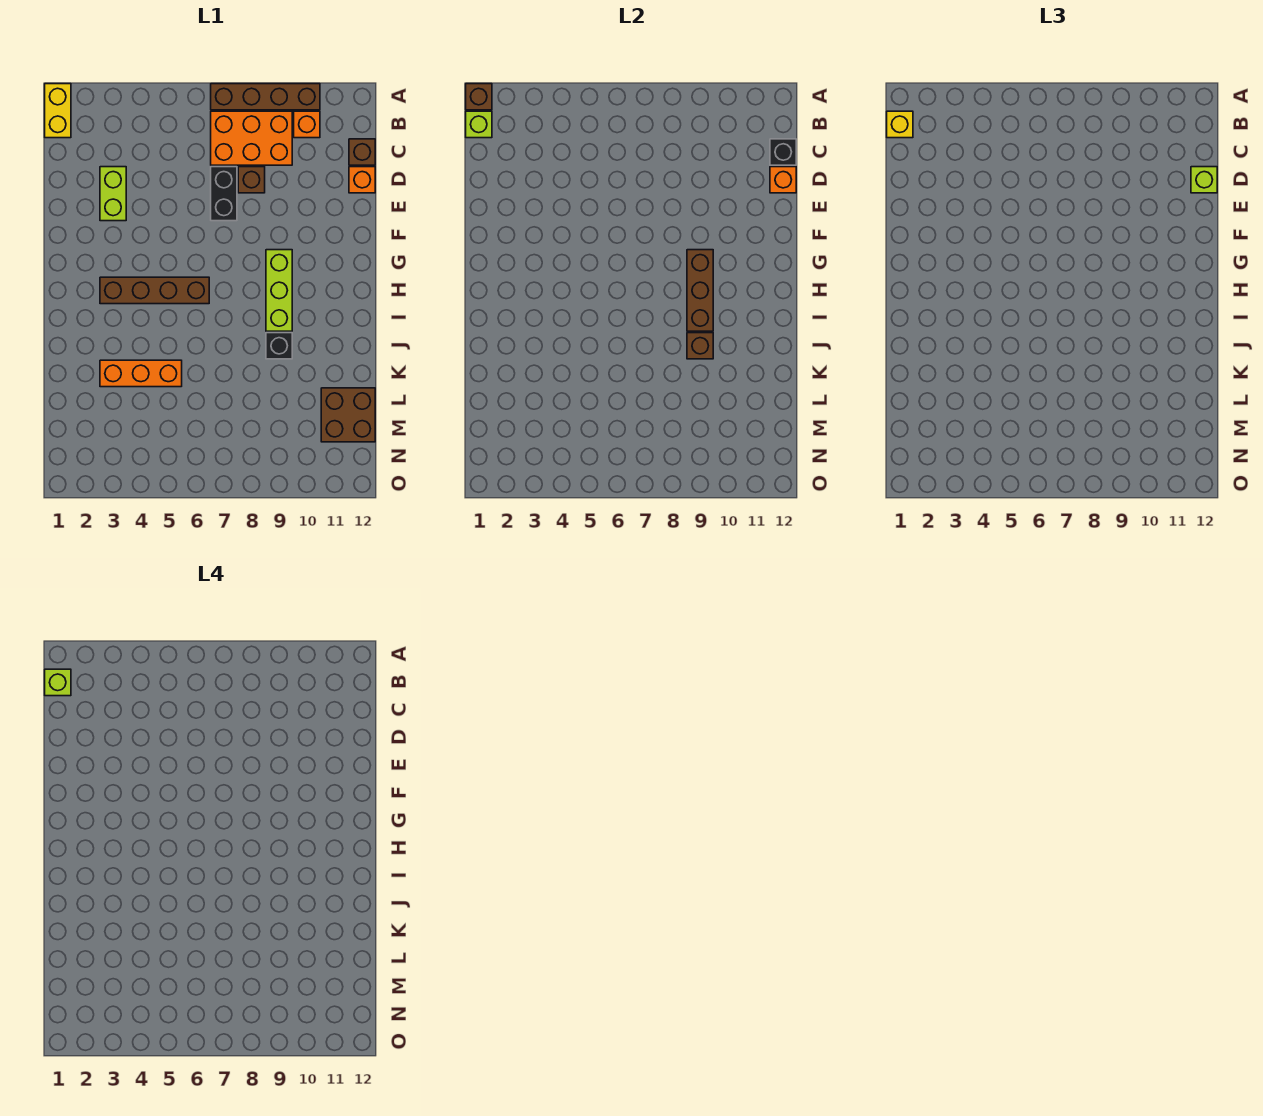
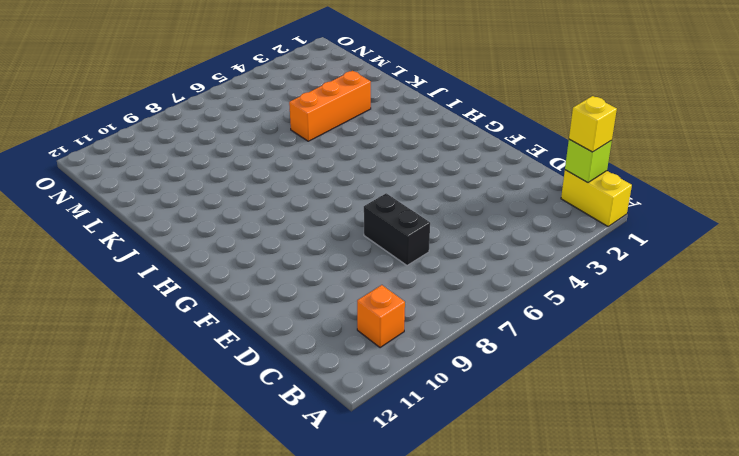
none -> brown 1x4 brick [211,84,320,110]
none -> orange 2x3 brick [211,111,292,165]
none -> brown 1x1 brick [349,139,375,165]

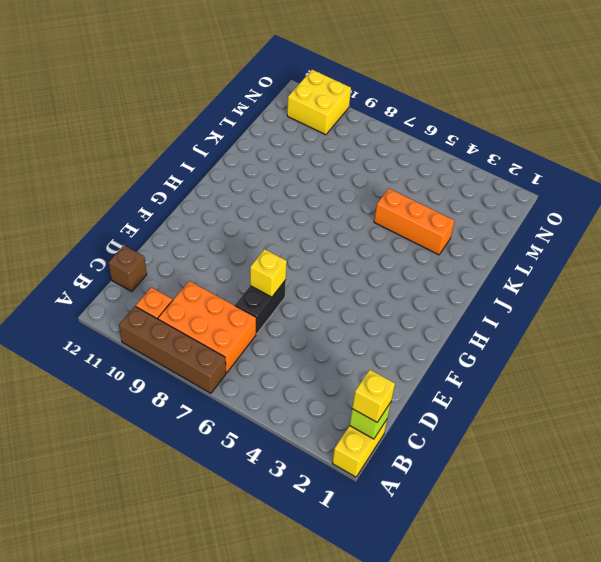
yellow 1x1 brick [250,249,287,297] -> none
yellow 2x2 brick [287,70,351,135] -> none
none -> lime 1x2 brick [100,167,126,221]
none -> brown 1x1 brick [238,167,265,193]
none -> orange 1x1 brick [349,167,375,193]

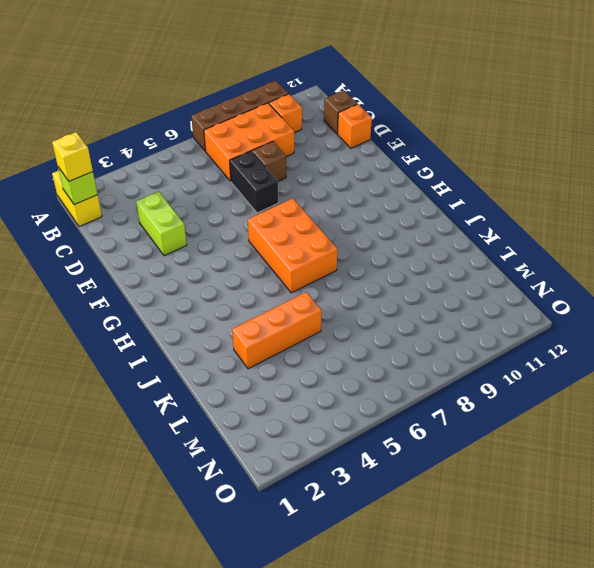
orange 2x3 brick [248,198,338,293] -> brown 1x4 brick [100,277,209,304]
none -> lime 1x3 brick [266,250,292,331]
none -> black 1x1 brick [266,333,292,359]
none -> brown 2x2 brick [321,388,375,442]

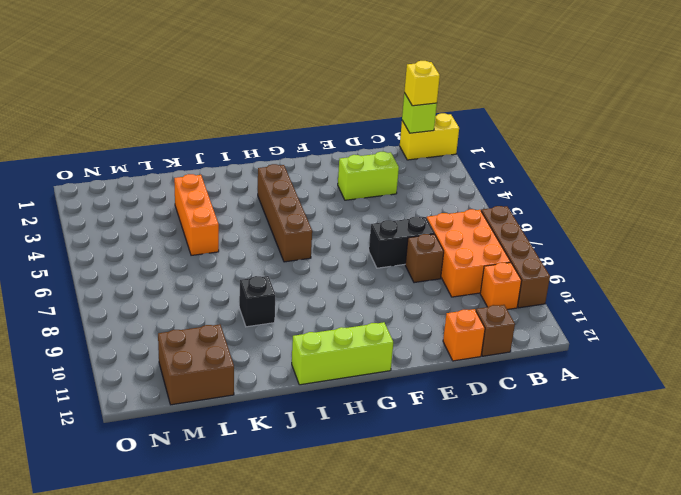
lime 1x3 brick [292,322,393,385] -> lime 1x3 brick moved to [266,250,292,331]
none -> brown 1x1 brick [466,84,492,110]
none -> black 1x1 brick [770,139,796,165]
none -> orange 1x1 brick [770,167,796,193]

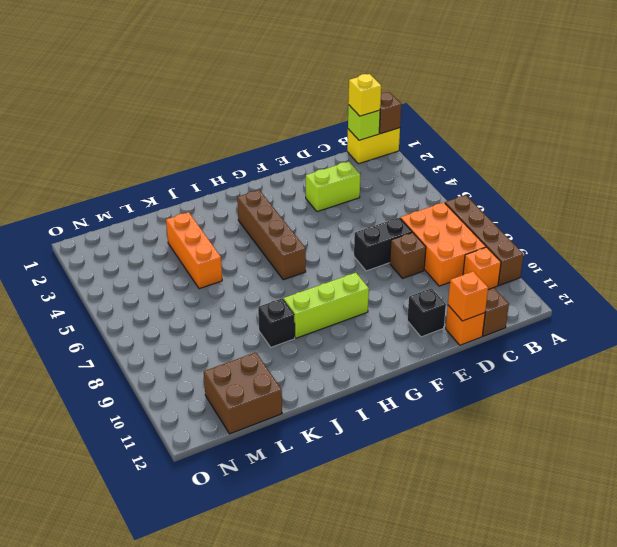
black 1x1 brick [407,288,446,337] -> black 1x1 brick moved to [770,139,796,165]
none -> brown 1x3 brick [687,250,713,331]
none -> brown 1x1 brick [687,333,713,359]
none -> lime 1x1 brick [1191,167,1217,193]

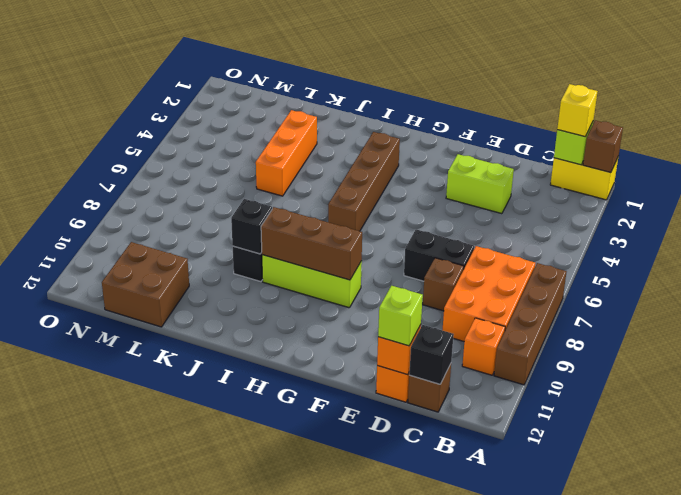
black 1x1 brick [231,199,272,254] -> brown 1x1 brick [687,333,713,359]
none -> lime 1x1 brick [45,669,71,696]

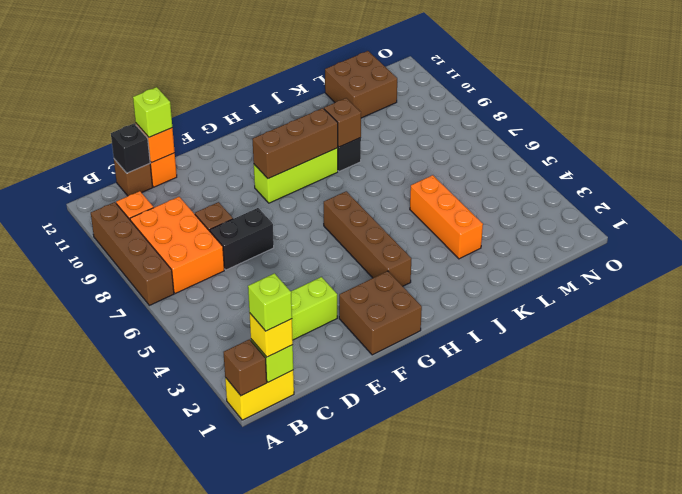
brown 2x2 brick [339,271,422,355] -> none

